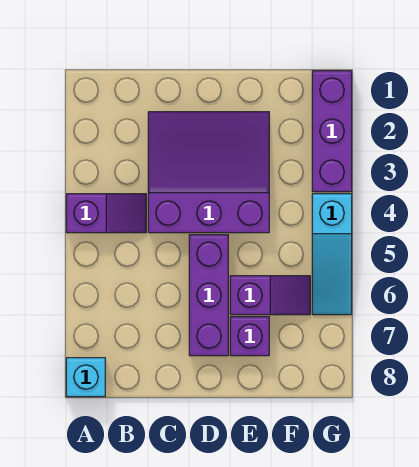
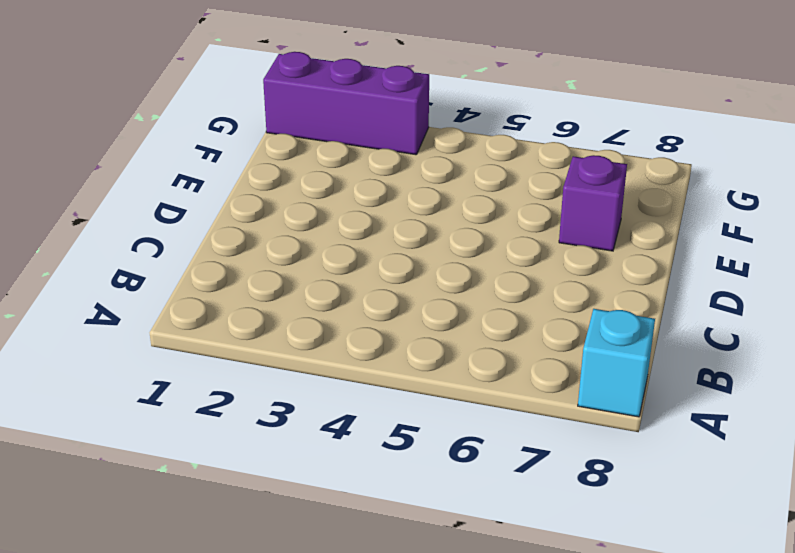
none -> purple 1x2 slope [66,194,146,233]
none -> purple 3x3 slope [148,112,269,233]

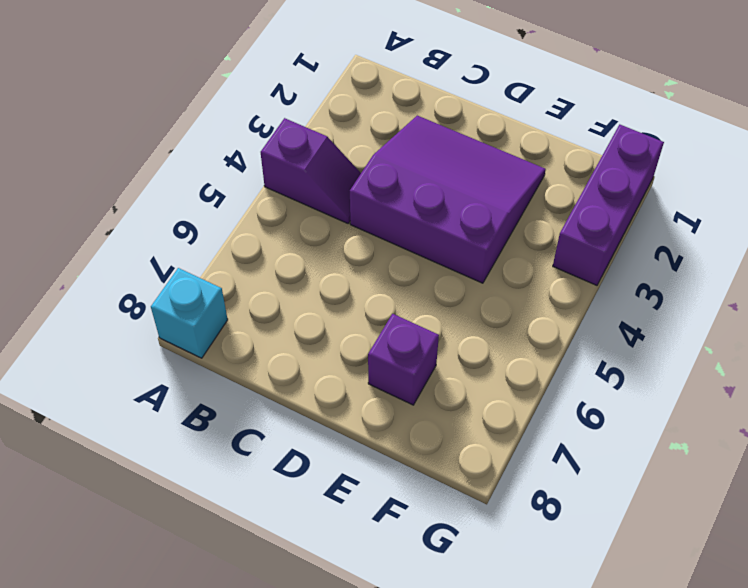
none -> purple 1x3 brick [189,235,228,356]
none -> purple 1x2 slope [230,276,310,315]

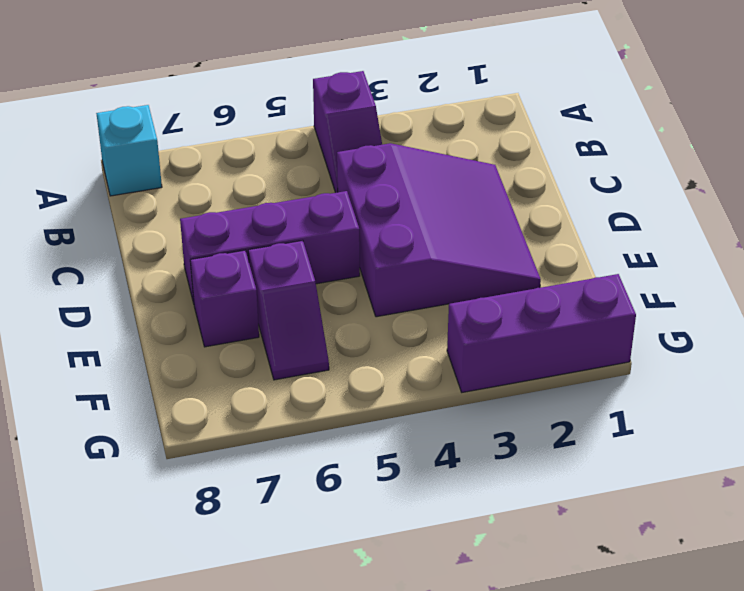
none -> cyan 1x3 slope [312,194,352,315]

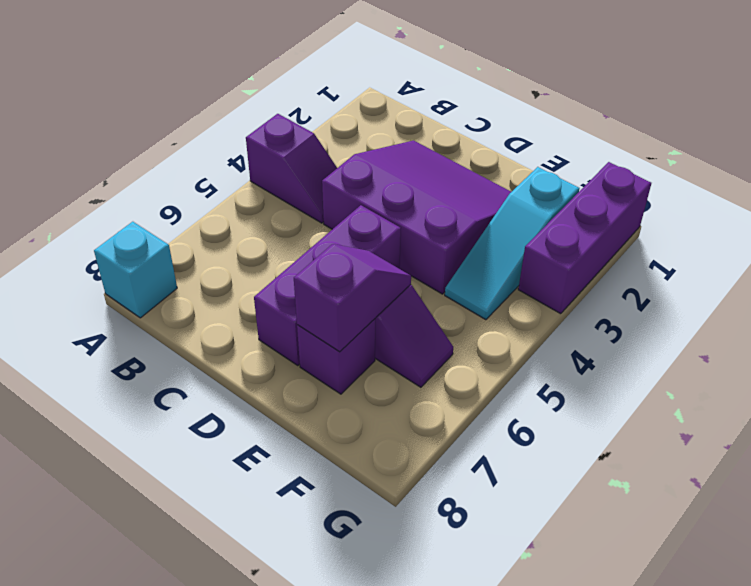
purple 1x2 slope [294,244,411,352] -> none
cyan 1x3 slope [445,167,580,320] -> cyan 1x3 slope moved to [312,194,352,315]

